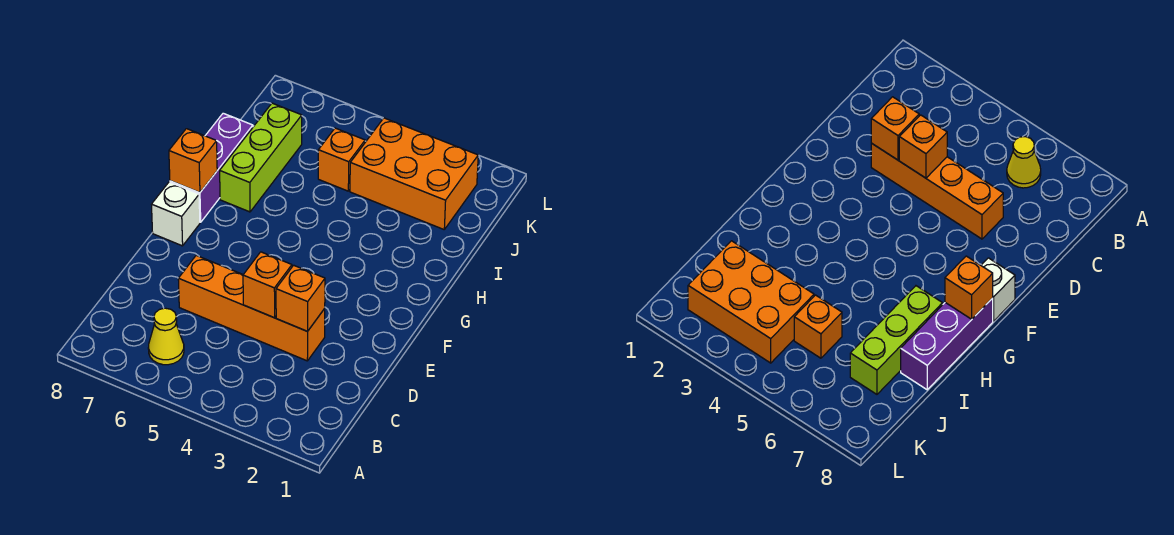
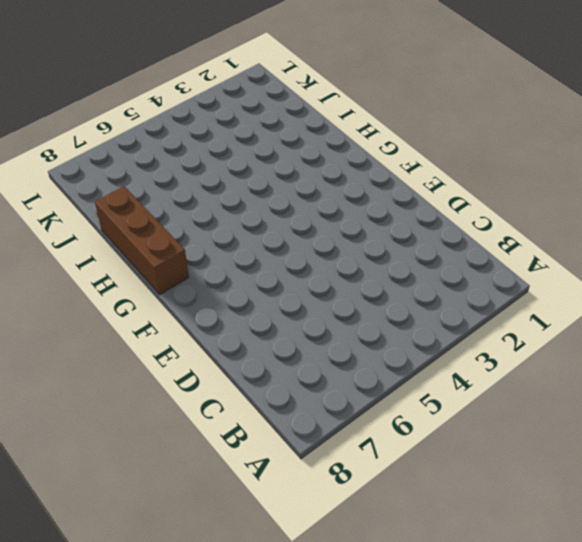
brown 1x3 brick [95,186,189,295] -> purple 1x3 brick [170,113,253,222]
none -> yellow 1x1 cone [148,308,184,365]
none -> orange 1x4 brick [178,255,325,361]

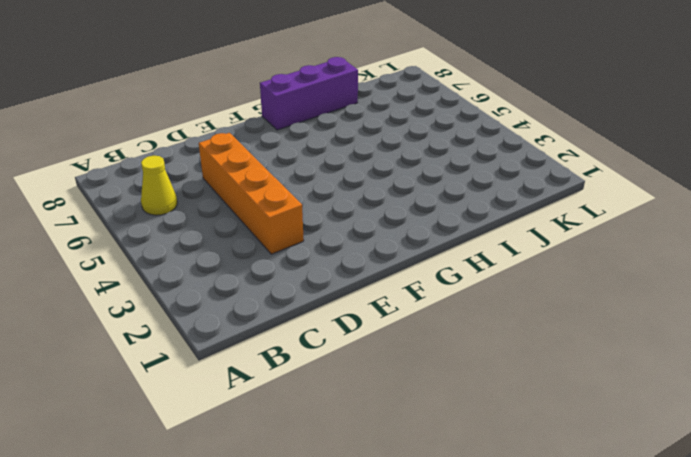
none -> white 1x1 brick [151,182,200,246]
none -> lime 1x3 brick [220,103,302,212]

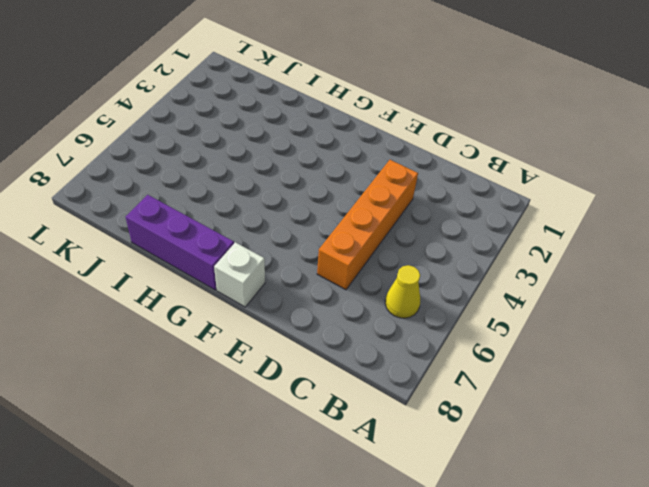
none -> lime 1x3 brick [220,103,302,212]
none -> orange 2x3 brick [350,118,478,229]

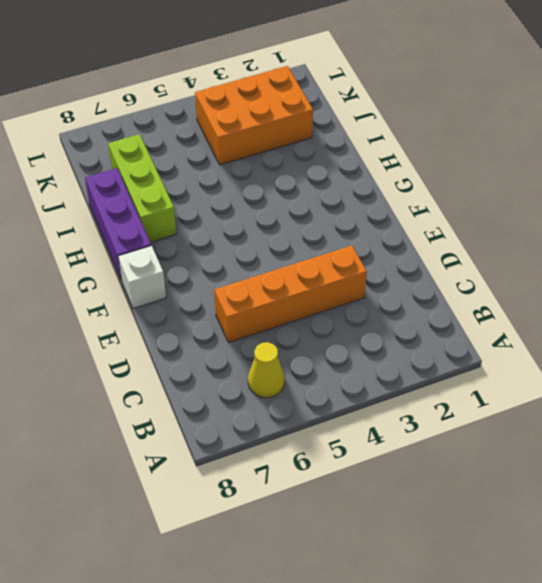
none -> orange 1x1 brick [318,128,365,191]
none -> orange 1x1 brick [276,265,325,331]

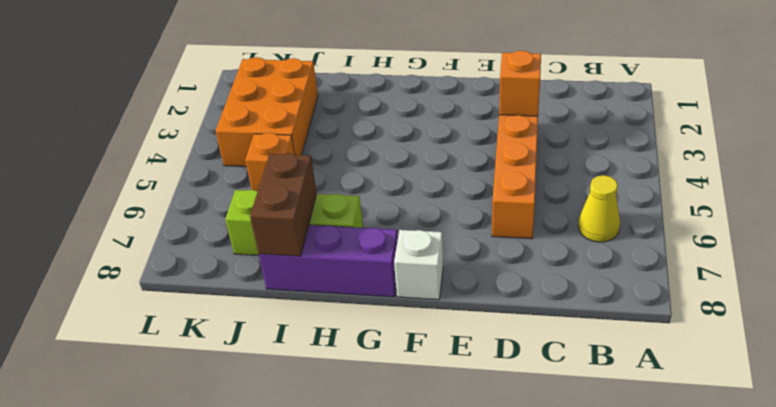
brown 1x2 brick [250,153,317,256] -> none
none -> orange 1x1 brick [243,252,292,318]
none -> orange 1x1 brick [169,129,217,193]

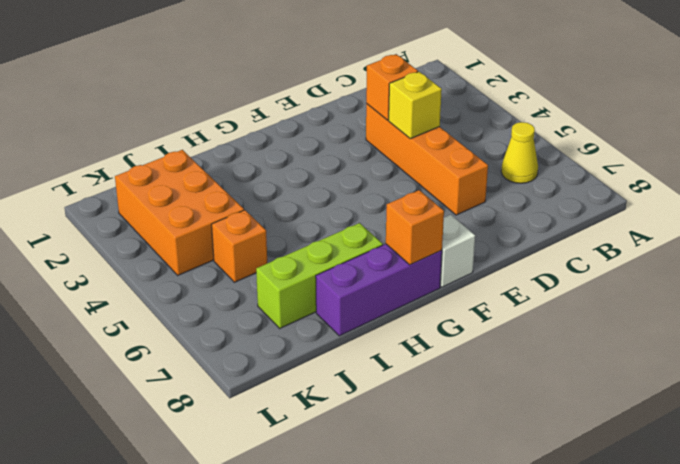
yellow 1x1 brick [389,72,442,139] -> orange 1x1 brick [243,252,292,318]

